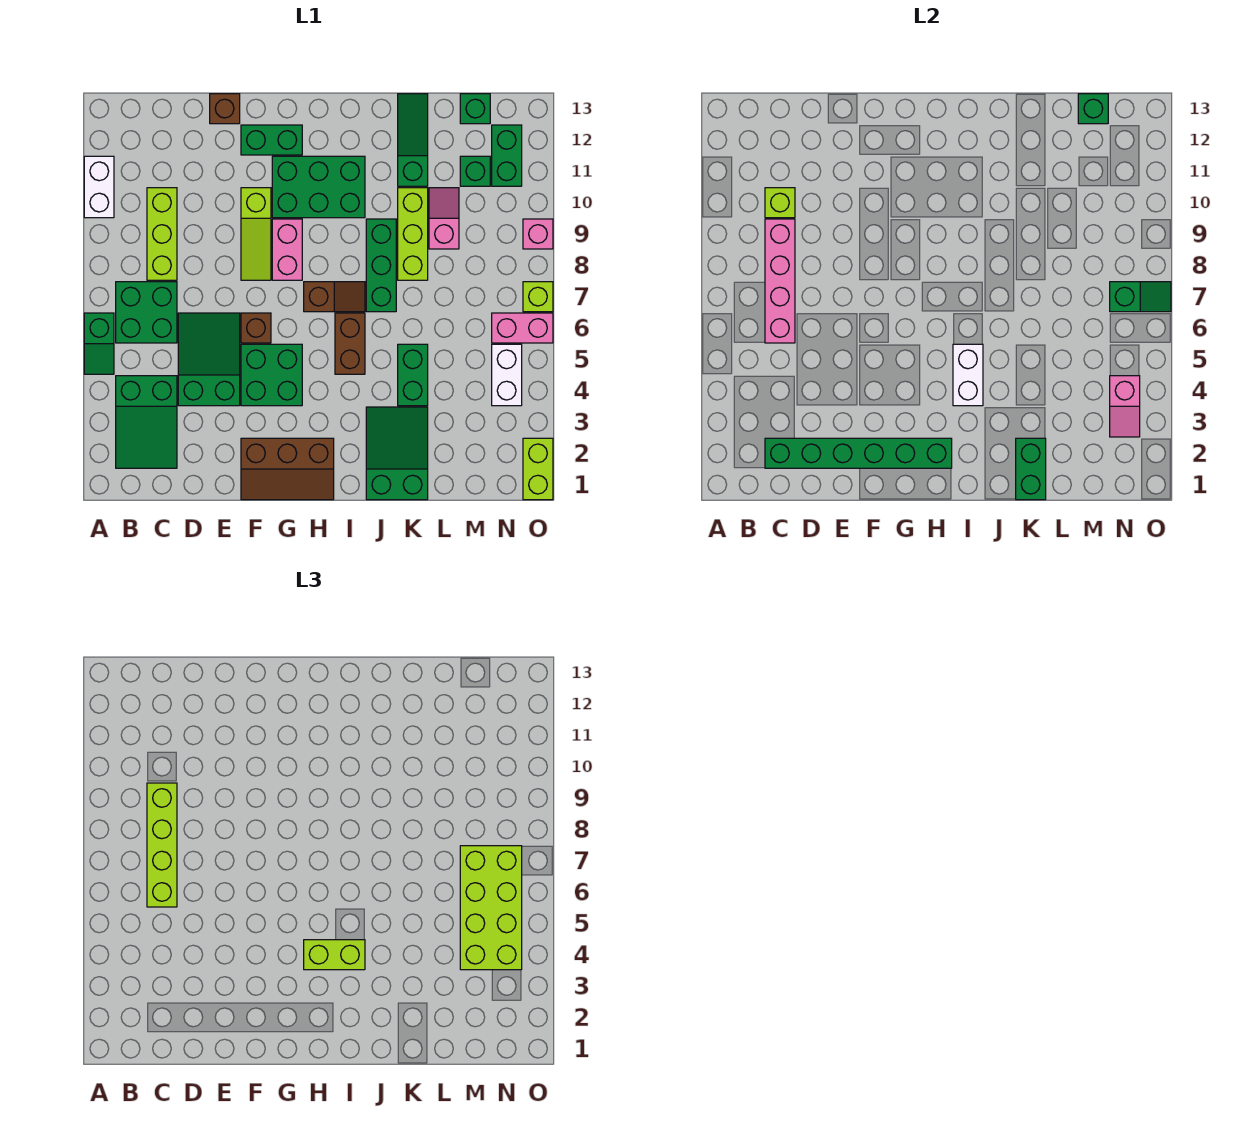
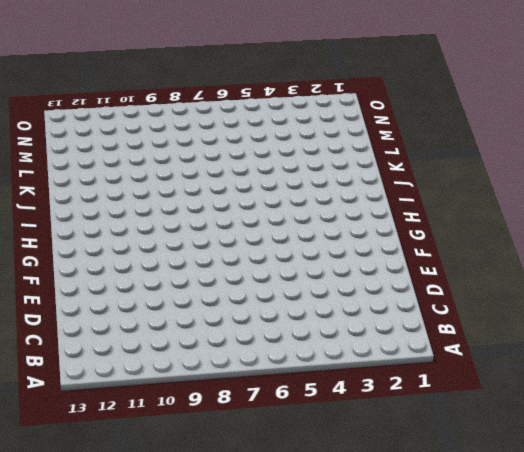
none -> green 1x2 slope [84,313,114,374]
none -> white 1x2 brick [84,156,114,218]
none -> green 2x3 slope [116,376,177,468]
none -> green 2x2 brick [116,282,177,343]

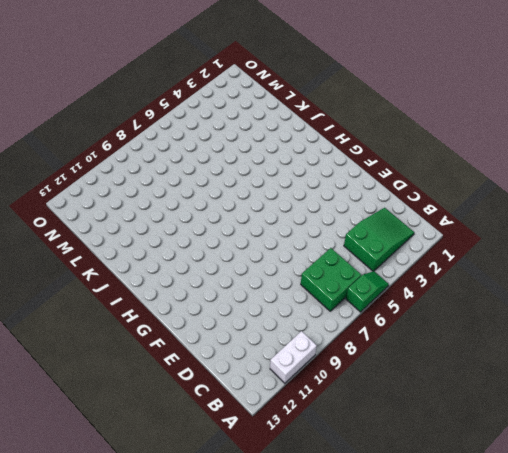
none -> lime 1x3 brick [147,188,177,280]
none -> green 2x3 slope [178,313,240,406]
none -> brown 1x1 brick [210,94,240,124]
none -> brown 2x3 slope [241,438,334,500]

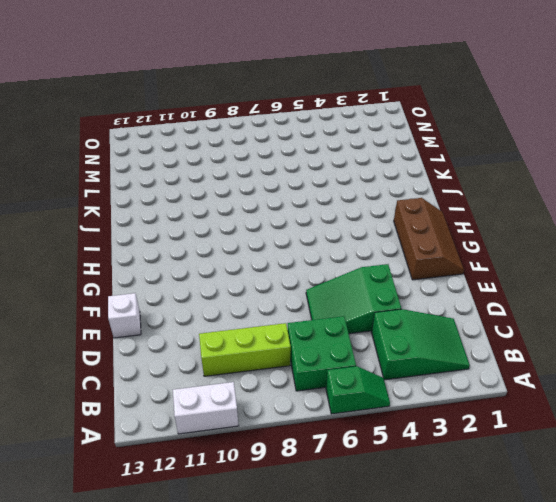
white 1x1 brick [108,293,141,338] -> brown 1x1 brick [210,94,240,124]
none -> green 2x2 brick [241,344,302,406]
none -> brown 1x1 brick [241,313,271,343]
none -> lime 1x3 slope [241,188,271,280]
none -> green 1x2 brick [241,125,302,155]

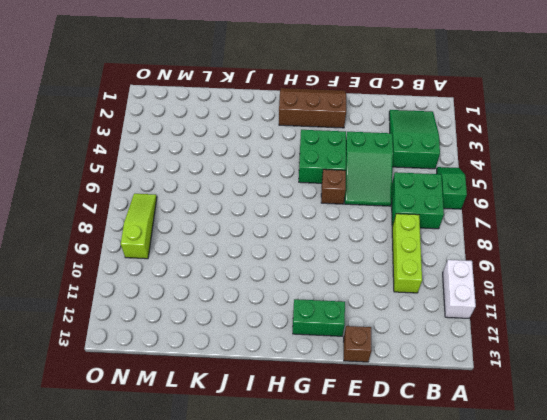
lime 1x3 slope [121,194,157,259] -> lime 1x3 slope moved to [241,188,271,280]
none -> pink 1x2 brick [272,219,302,280]
none -> green 2x3 brick [272,156,365,218]
none -> brown 1x2 slope [304,282,365,312]
none -> brown 1x2 brick [335,313,365,374]

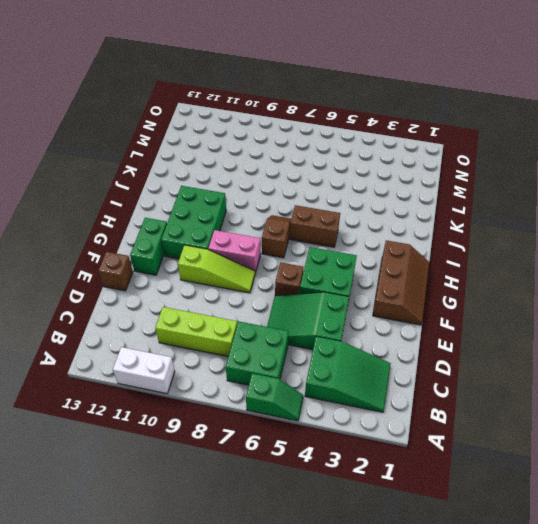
none -> green 2x3 slope [366,407,428,500]
none -> green 1x3 brick [366,219,396,312]
none -> green 1x2 brick [398,344,428,406]
none -> lime 1x3 brick [398,188,428,280]

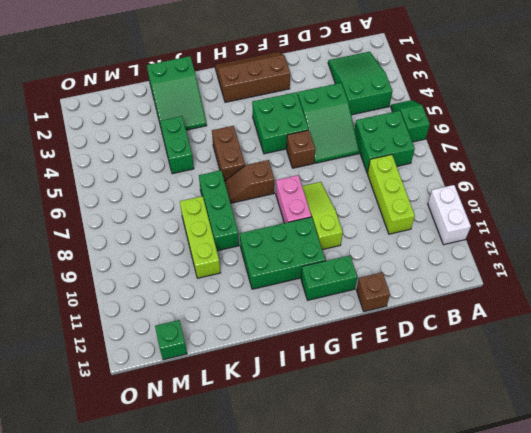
none -> green 1x3 slope [398,94,428,186]
none -> pink 1x2 slope [429,188,459,249]
none -> green 1x1 brick [460,156,490,186]
none -> white 1x2 brick [492,344,522,406]

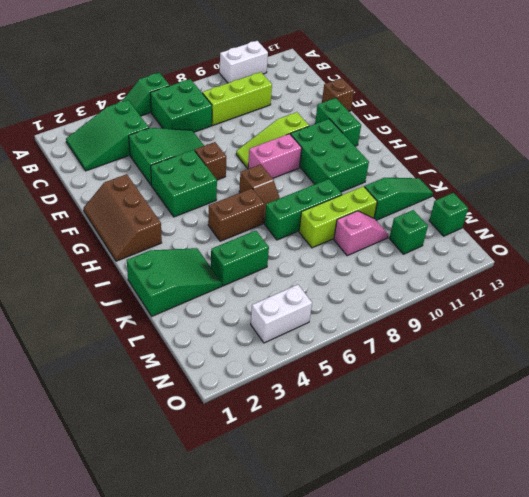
none -> pink 1x2 brick [492,313,553,343]
none -> green 1x2 brick [492,125,522,186]
none -> lime 1x2 brick [523,438,553,500]
none -> lime 1x1 brick [523,282,553,312]

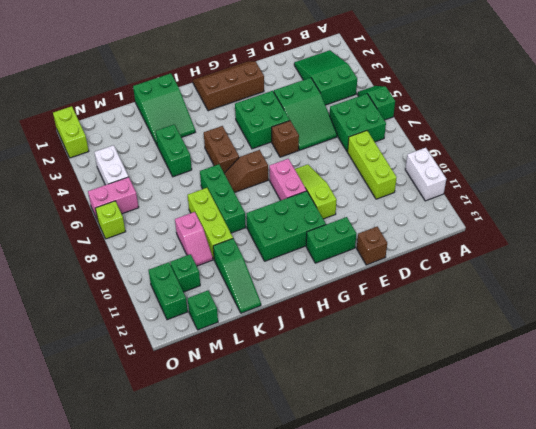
none -> pink 1x1 brick [523,219,553,249]
none -> green 1x6 brick [765,438,952,468]
none -> pink 1x4 brick [765,219,795,343]
none -> lime 1x1 brick [765,188,795,218]

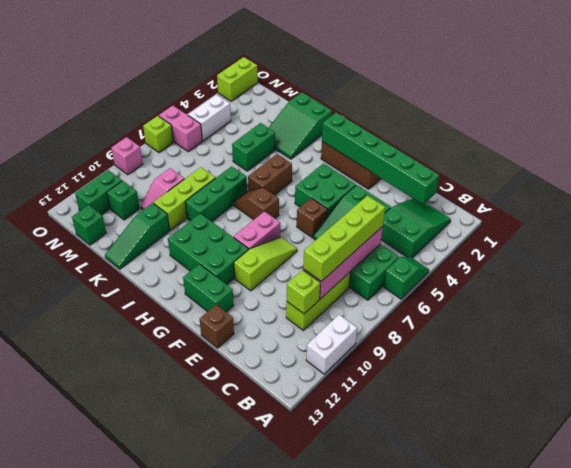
none -> white 1x2 brick [953,344,983,406]
none -> green 1x2 brick [1016,438,1046,500]
none -> green 1x1 brick [1078,94,1108,124]
none -> pink 1x2 slope [1110,376,1140,437]

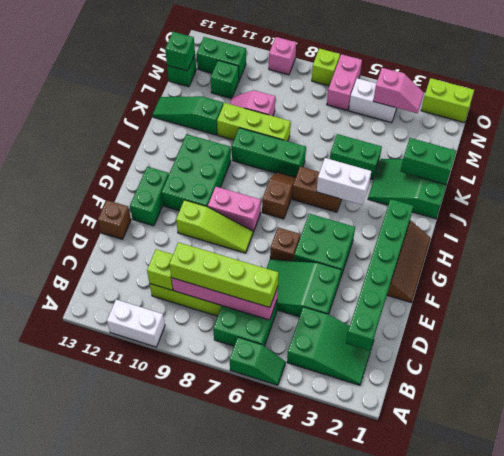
none -> green 1x2 slope [1110,282,1171,312]
none -> lime 1x2 brick [304,940,365,970]
none -> lime 2x4 brick [460,846,522,970]

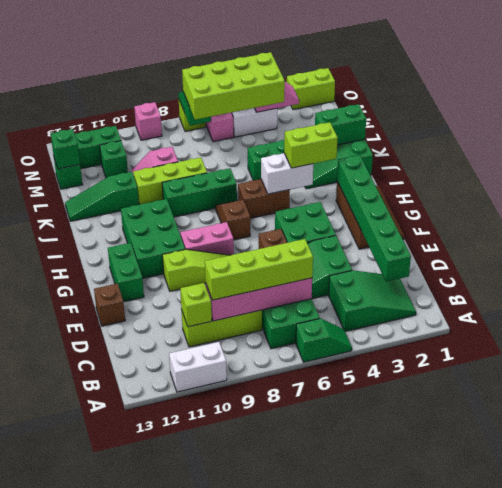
lime 1x2 brick [284,122,338,168] -> lime 1x2 brick turned to [304,940,365,970]

